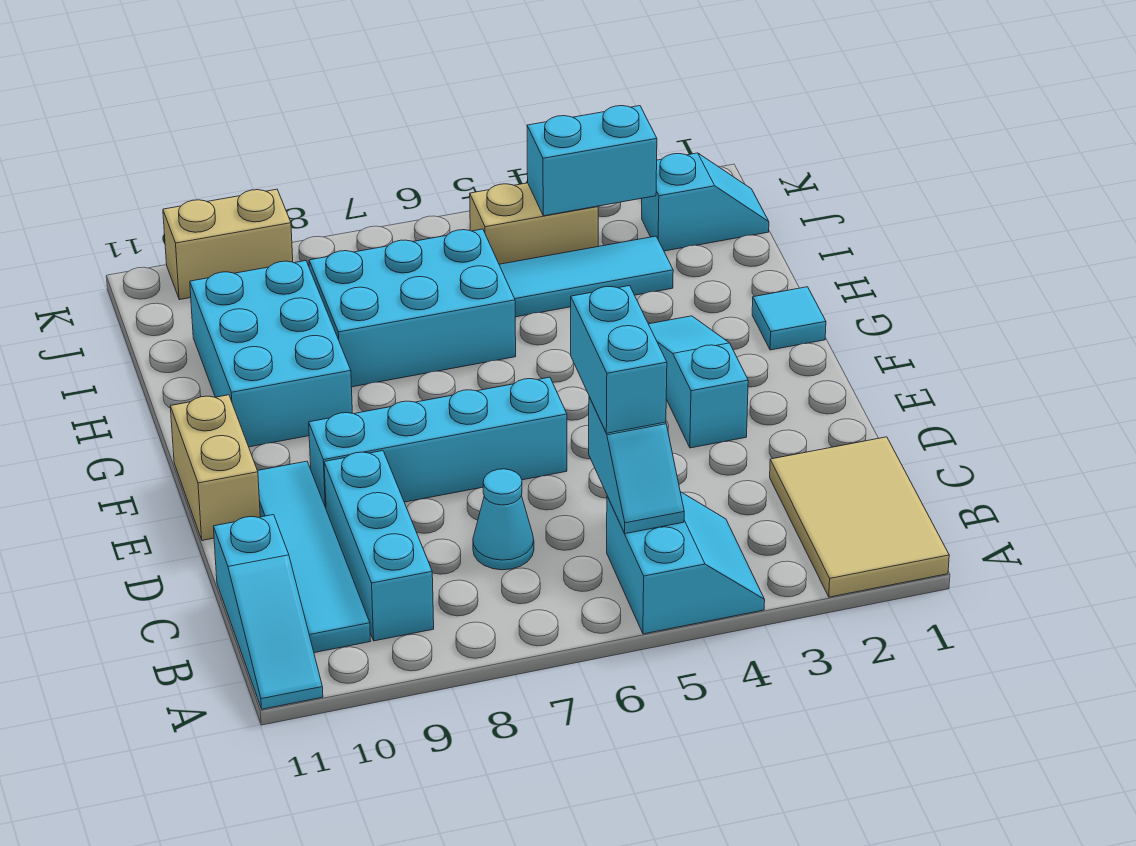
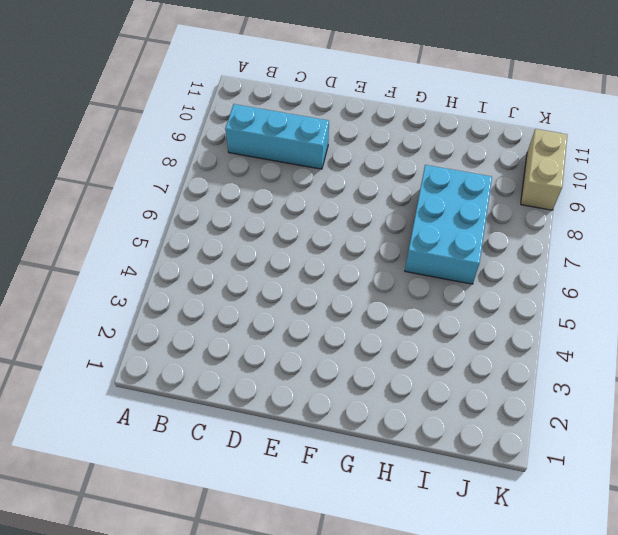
none -> tan 2x3 tile [770,437,949,597]
none -> cyan 2x2 slope [607,492,765,634]
none -> cyan 1x3 slope [213,515,323,709]

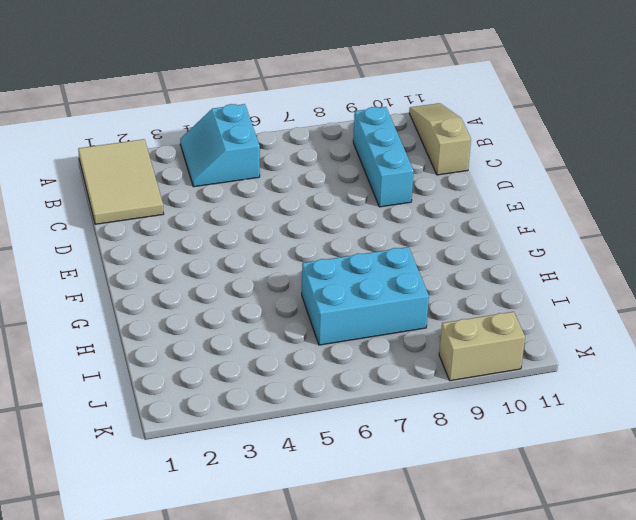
tan 1x3 slope [409,103,471,175] -> cyan 1x3 slope [213,515,323,709]
none -> cyan 1x4 tile [258,461,370,653]
none -> cyan 1x1 cone [473,469,534,570]
none -> cyan 1x3 slope [649,316,748,448]

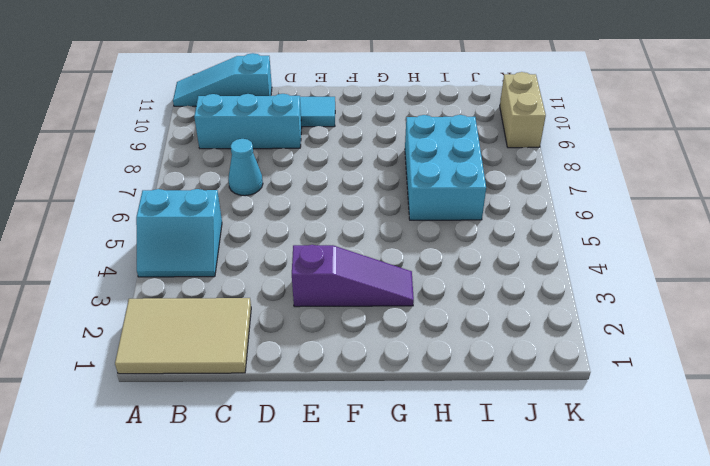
purple 1x3 slope [292,245,414,307] -> cyan 1x3 slope [649,316,748,448]
none -> cyan 1x4 brick [309,377,567,508]
none -> tan 1x2 brick [170,395,260,540]
none -> cyan 1x1 tile [752,287,826,350]

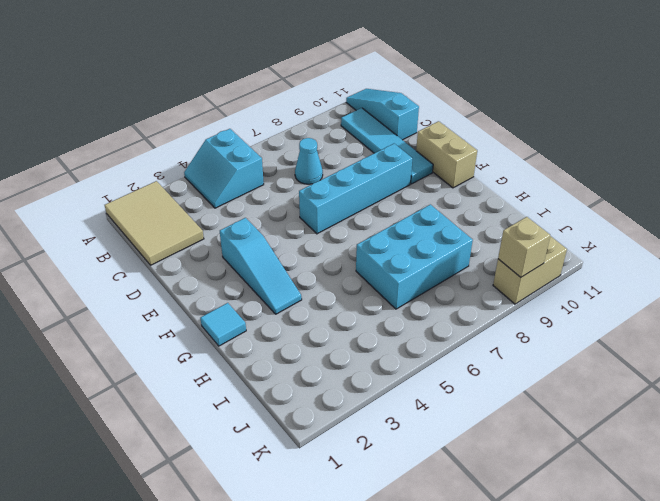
tan 1x1 brick [498,217,550,277] -> none
none -> cyan 1x3 brick [324,451,434,641]
none -> cyan 2x3 brick [190,261,352,447]
none -> cyan 1x3 tile [499,236,673,317]

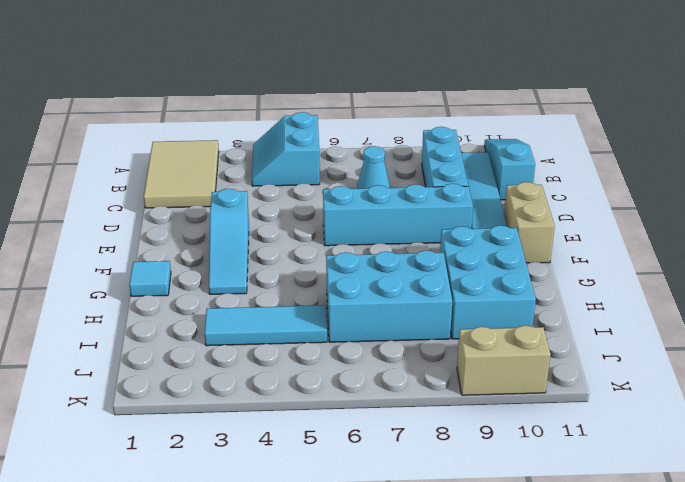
none -> cyan 1x2 slope [642,153,769,251]
none -> tan 1x2 brick [470,183,598,264]
none -> cyan 1x2 slope [589,397,684,534]

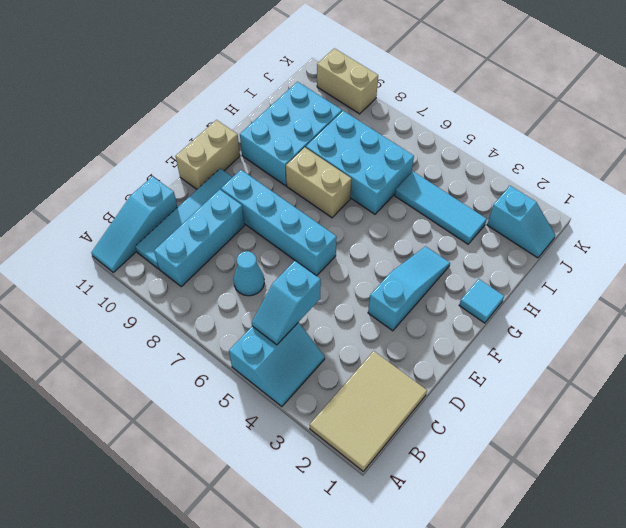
tan 1x2 brick [286,147,352,218] -> tan 1x2 brick moved to [470,183,598,264]
none -> cyan 1x2 brick [527,106,657,216]
none -> cyan 1x2 brick [571,286,667,433]

